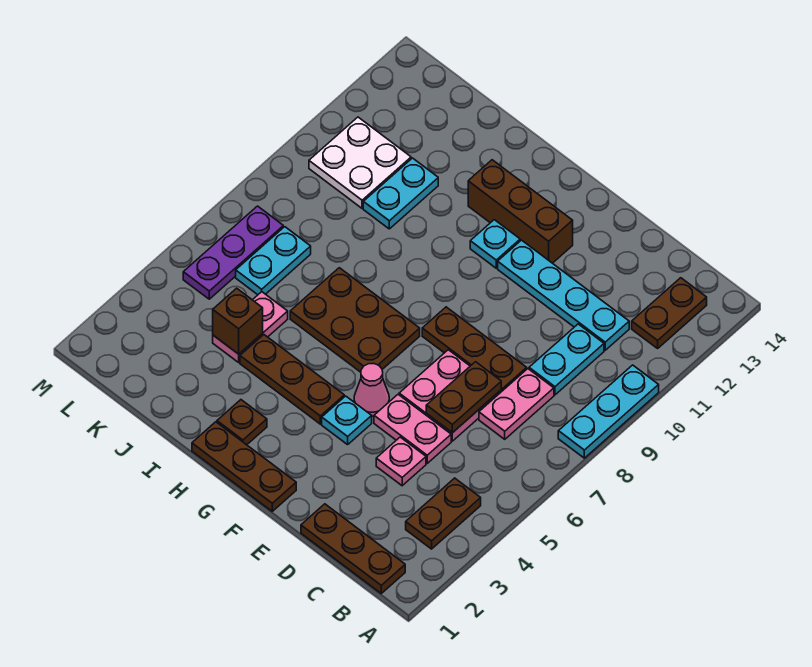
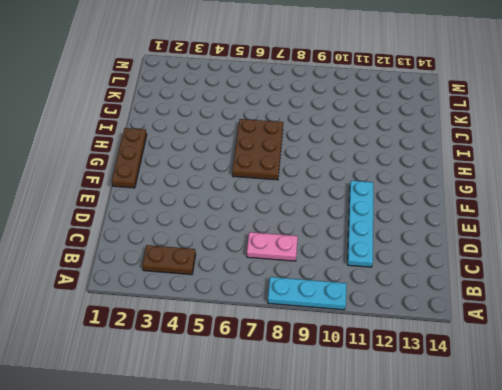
none -> brown 1x3 plate [301,504,405,593]
none -> brown 1x2 plate [632,278,707,348]
none -> cyan 1x2 plate [529,324,604,395]

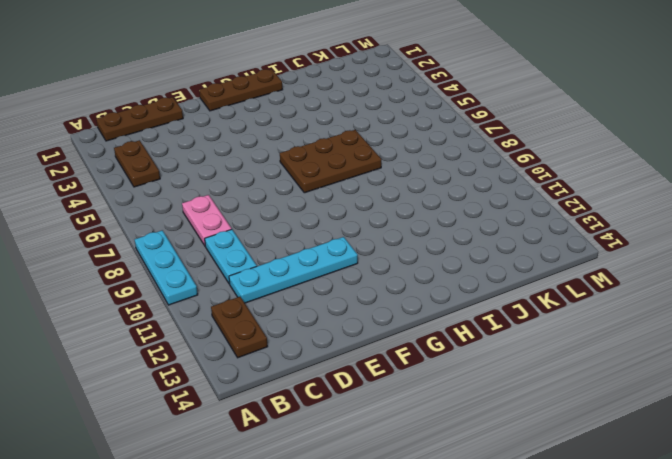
none -> pink 1x1 plate [376,437,426,486]
none -> pink 1x2 plate [374,394,451,463]
none -> pink 2x2 plate [399,350,501,441]

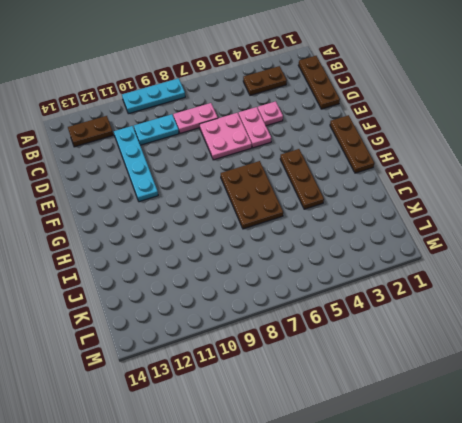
none -> brown 1x3 plate [422,307,527,392]
none -> cyan 1x1 plate [322,396,372,445]
none -> pink 1x1 cone [354,364,389,416]

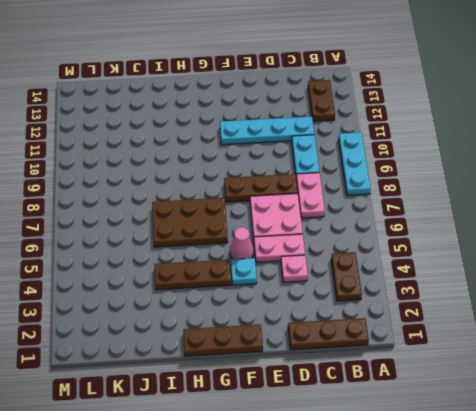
none -> brown 1x3 brick [468,160,573,263]
none -> cyan 1x1 plate [470,220,520,268]
none -> brown 1x1 plate [217,400,267,445]

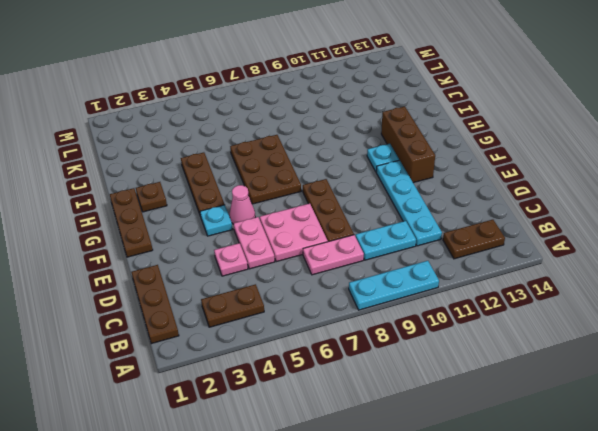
none -> pink 1x2 plate [213,292,288,362]
none -> cyan 1x2 plate [363,158,438,229]
none -> cyan 1x2 plate [236,227,311,295]

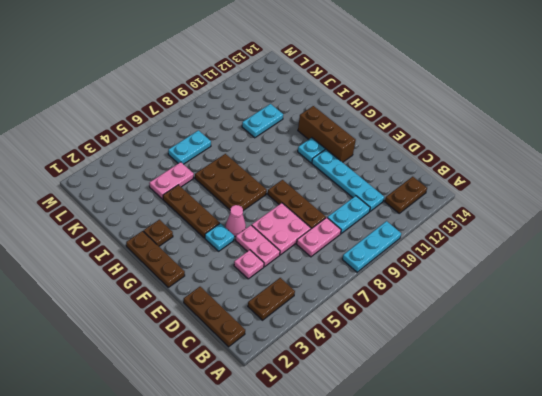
none -> white 2x2 plate [309,117,411,208]
none -> purple 1x3 plate [183,206,283,299]
none -> brown 1x2 plate [426,362,501,433]

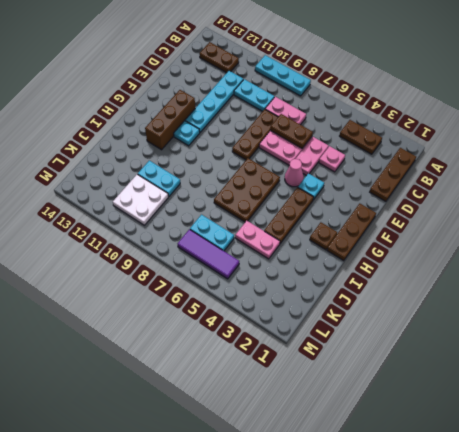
purple 1x3 tile [178,229,239,279] -> purple 1x3 plate [183,206,283,299]
none -> brown 1x1 brick [213,288,263,354]

